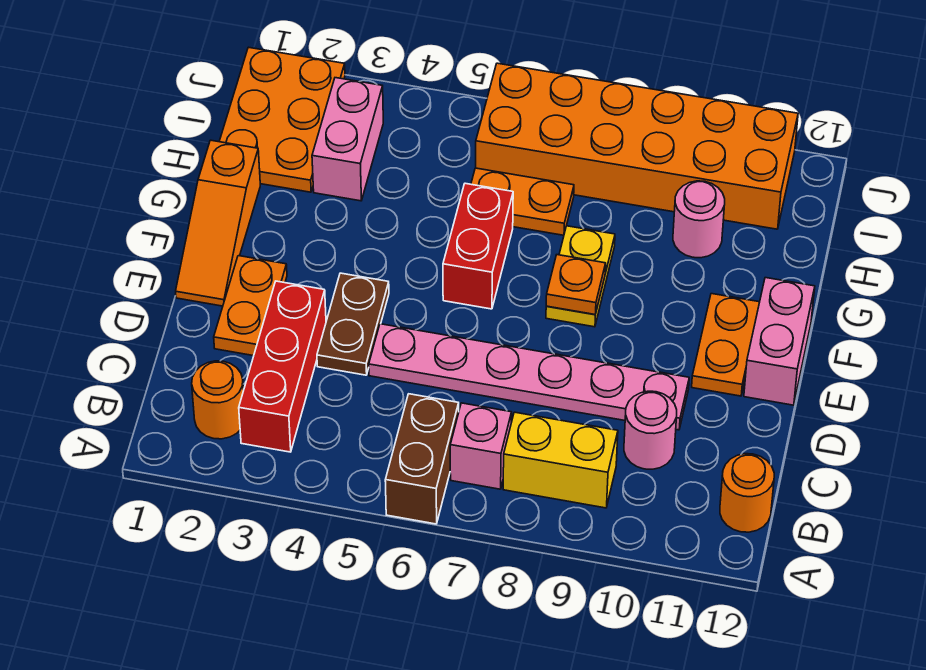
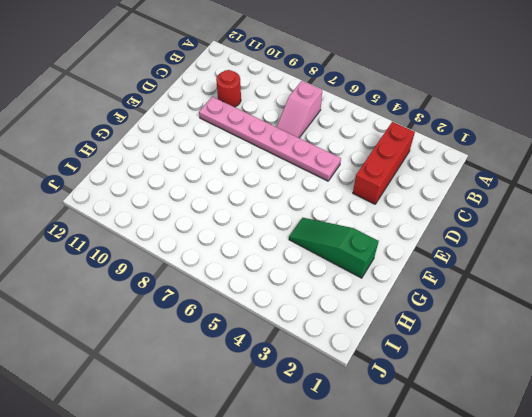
pink 1x2 slope [277,81,322,138] -> pink 1x1 brick [450,403,512,489]
red 1x1 round brick [216,70,241,107] -> pink 1x1 round brick [624,391,677,469]
green 1x3 slope [289,218,379,278] -> none
none -> brown 1x2 brick [385,394,459,524]
none -> orange 1x1 round brick [192,361,244,439]
none -> yellow 1x2 brick [503,412,618,508]

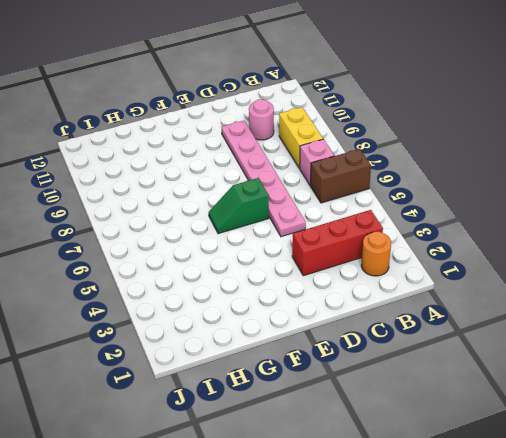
green 1x2 slope [209,178,269,234] -> red 1x2 brick [443,183,513,309]
none -> orange 1x1 round brick [720,454,774,532]
none -> orange 1x2 plate [214,256,287,356]
none -> brown 1x2 plate [317,273,389,375]

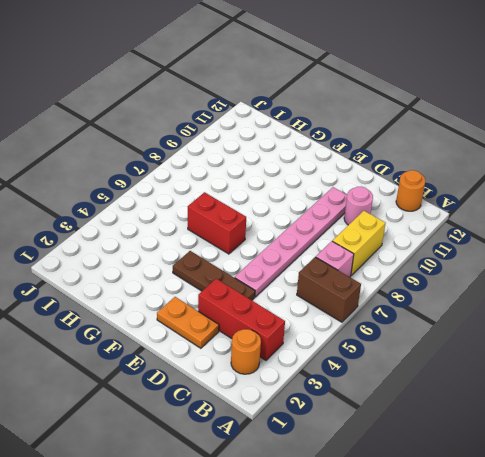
brown 1x3 plate [173,251,255,300] -> brown 1x2 plate [317,273,389,375]
none -> orange 1x3 slope [176,140,260,306]
none -> orange 1x2 plate [692,294,760,396]
none -> pink 1x2 brick [744,278,815,405]

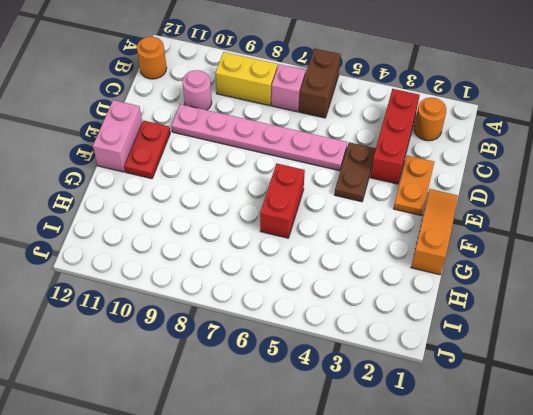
red 1x2 plate [124,121,170,179] -> orange 1x2 plate [692,294,760,396]
none -> yellow 1x2 plate [546,226,615,327]
none -> orange 2x3 plate [219,47,345,192]
none -> pink 1x2 brick [312,78,383,201]

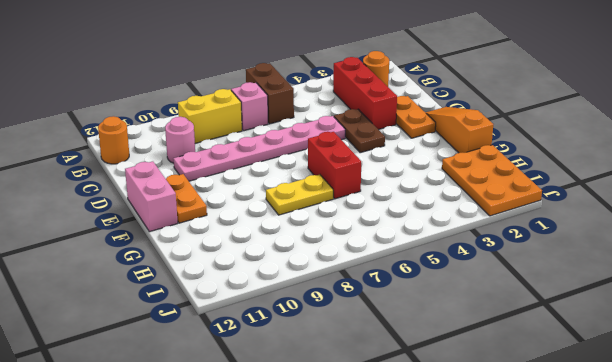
yellow 1x2 plate [266,175,333,215] -> yellow 1x2 plate turned to [546,226,615,327]
none -> pink 1x2 brick [312,78,383,201]
none -> orange 1x2 plate [471,168,574,235]
none -> pink 1x1 round brick [673,181,725,258]

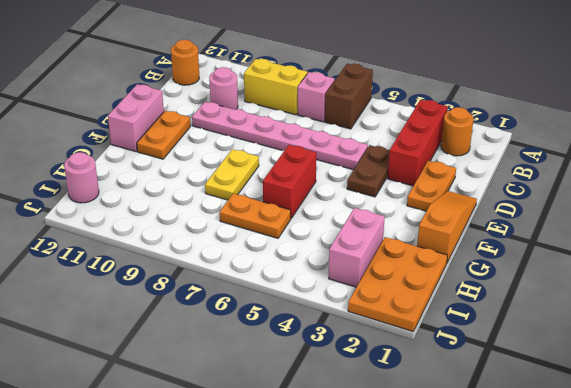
pink 1x1 round brick [64,152,99,203] -> pink 1x1 round brick moved to [673,181,725,258]
none -> orange 2x6 brick [476,63,798,229]
none -> orange 1x1 plate [546,255,606,315]

